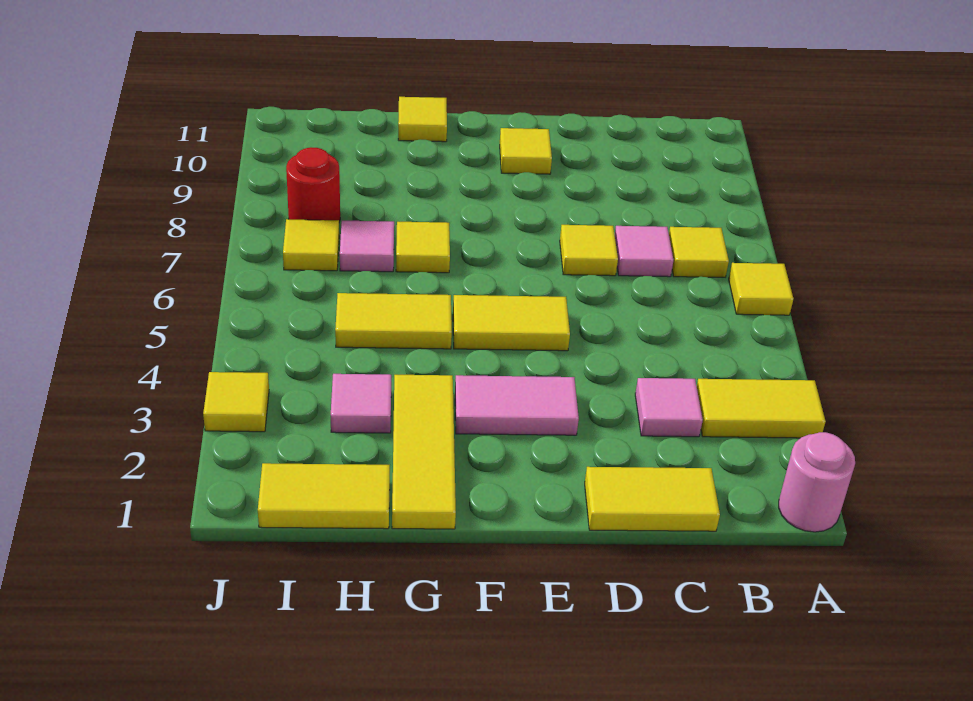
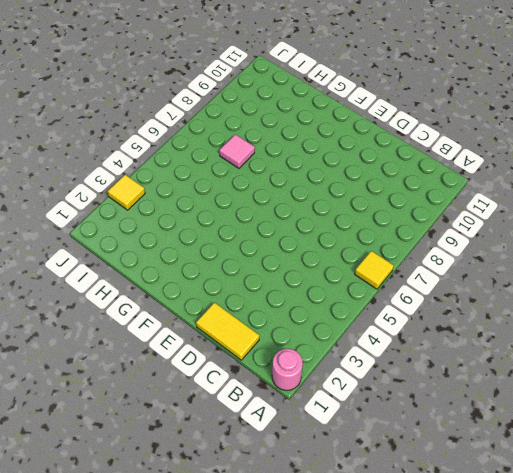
none -> yellow 1x2 tile [697,379,826,438]
none -> yellow 1x1 tile [669,227,729,277]
none -> pink 1x1 tile [635,378,703,437]

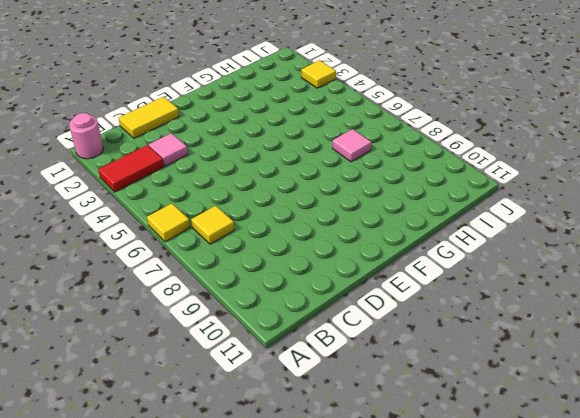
red 1x2 tile [98,145,164,192] -> yellow 1x2 tile [697,379,826,438]
none -> pink 1x1 tile [615,226,673,277]
none -> yellow 1x1 tile [560,225,618,276]
none -> pink 1x2 tile [455,375,579,435]

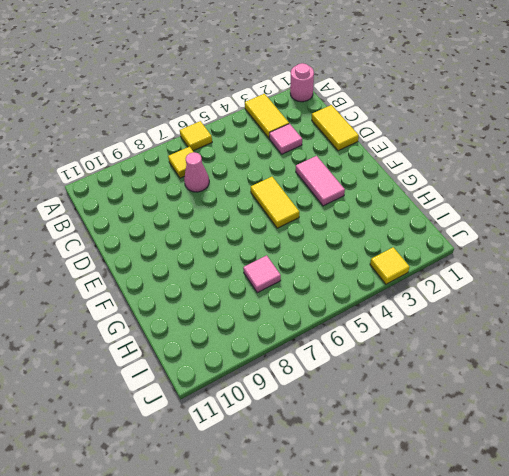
pink 1x1 cone [184,152,209,192] -> pink 1x1 tile [615,226,673,277]
none -> yellow 1x1 tile [560,225,618,276]
none -> yellow 1x1 tile [500,128,552,174]
none -> yellow 1x3 tile [392,375,456,529]

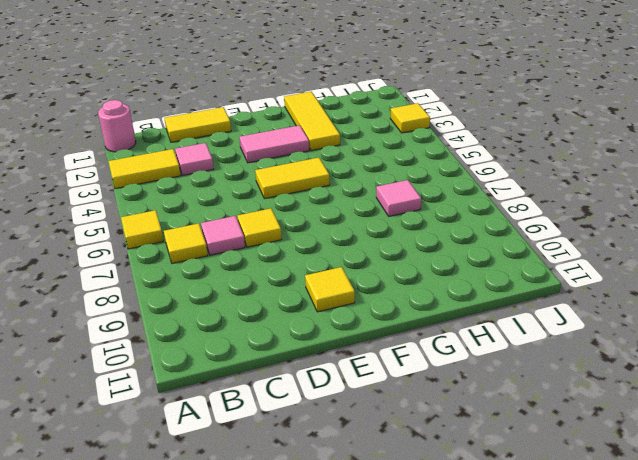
none -> yellow 1x2 tile [335,293,452,349]
none -> yellow 1x1 tile [396,222,450,273]
none -> yellow 1x1 tile [398,97,447,142]

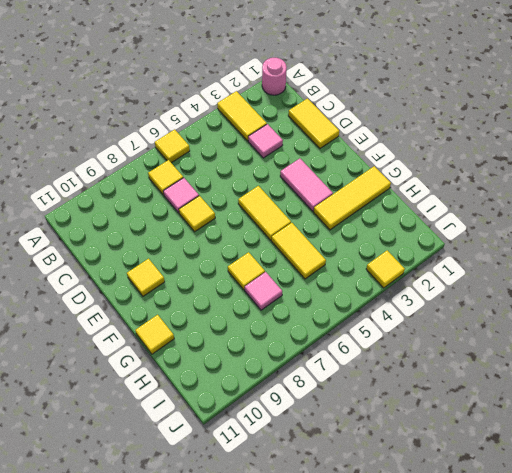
none -> yellow 1x2 tile [258,463,390,529]
none -> pink 1x1 tile [331,374,391,433]
none -> yellow 1x1 tile [283,219,339,271]

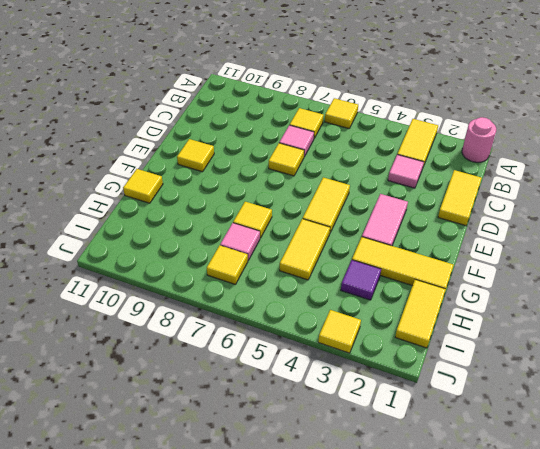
purple 1x1 tile [341,260,381,300] -> pink 1x1 tile [331,374,391,433]
none -> red 1x1 round brick [286,147,340,222]

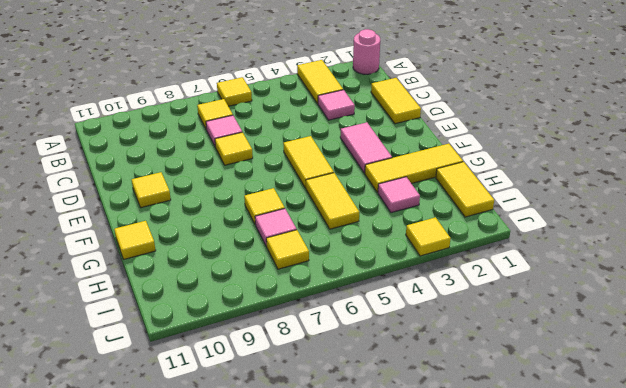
none -> red 1x1 round brick [286,147,340,222]

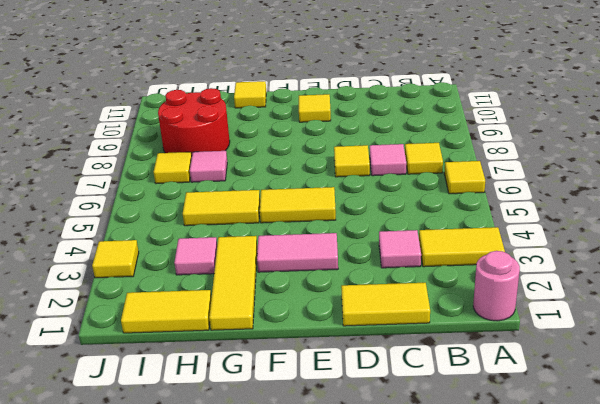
red 2x2 round brick [158,88,230,155] -> red 1x1 round brick [286,147,340,222]
none -> yellow 1x1 tile [396,222,450,273]

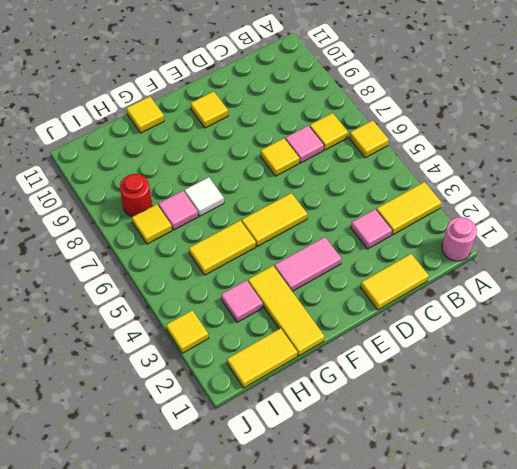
white 1x1 tile [184,177,224,216] -> yellow 1x1 tile [396,222,450,273]

